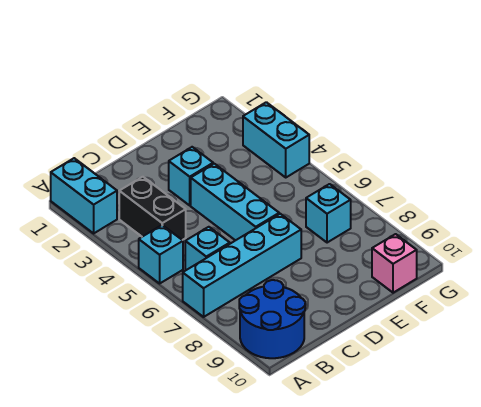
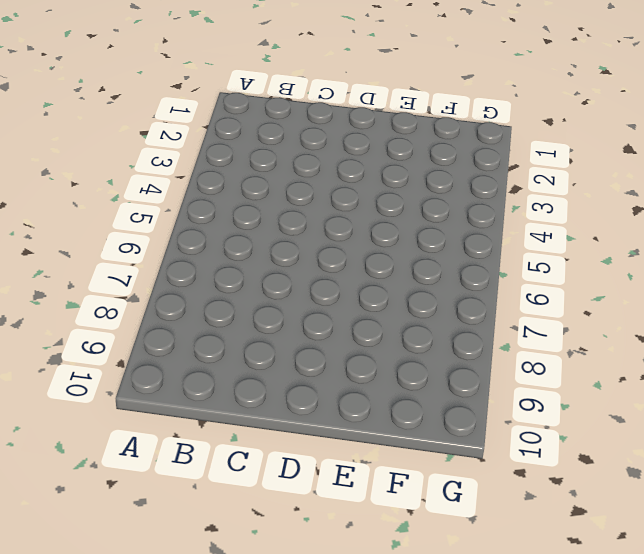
none -> cyan 1x2 brick [51,158,117,233]
none -> cyan 1x1 brick [139,225,183,283]

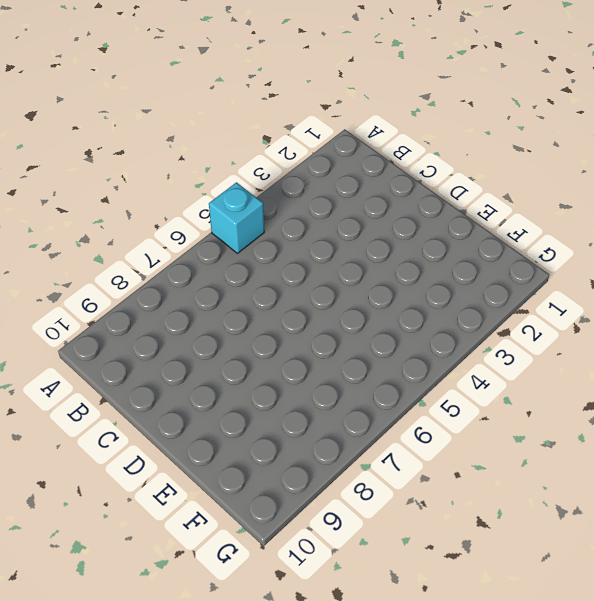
none -> cyan 1x2 brick [51,158,117,233]
none -> cyan 1x4 brick [183,214,301,317]

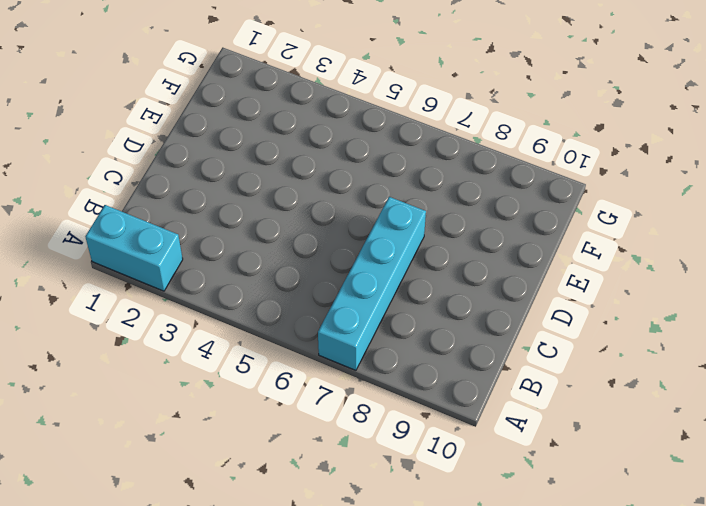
none -> cyan 1x1 brick [139,225,183,283]
none -> blue 2x2 round brick [239,280,305,358]

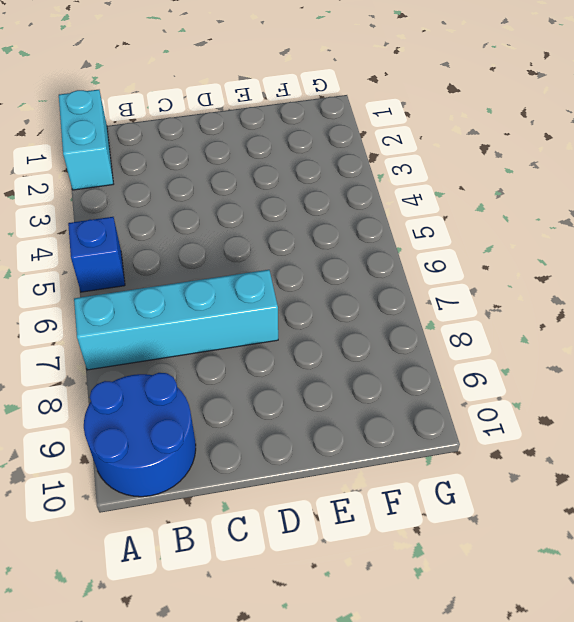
blue 1x1 brick [68,217,125,292] -> cyan 1x1 brick [139,225,183,283]
none -> black 1x2 brick [119,177,186,240]
none -> cyan 1x1 brick [185,227,230,270]

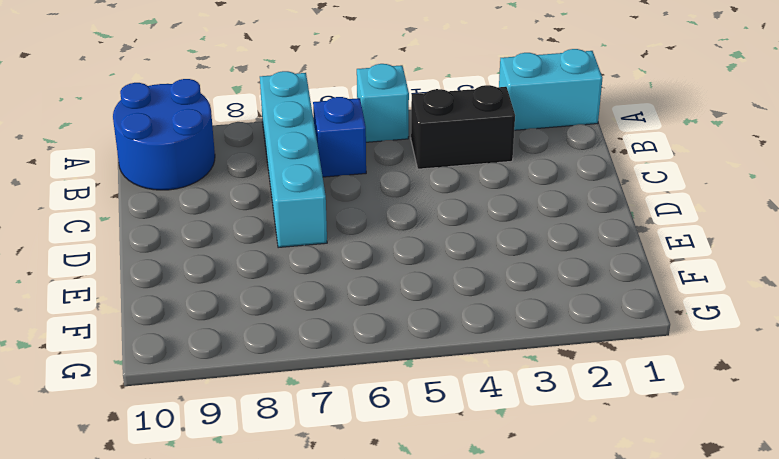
blue 1x1 brick [313,97,366,177] -> cyan 1x1 brick [185,227,230,270]
none -> cyan 1x1 brick [169,147,213,205]
none -> cyan 1x3 brick [191,164,279,241]

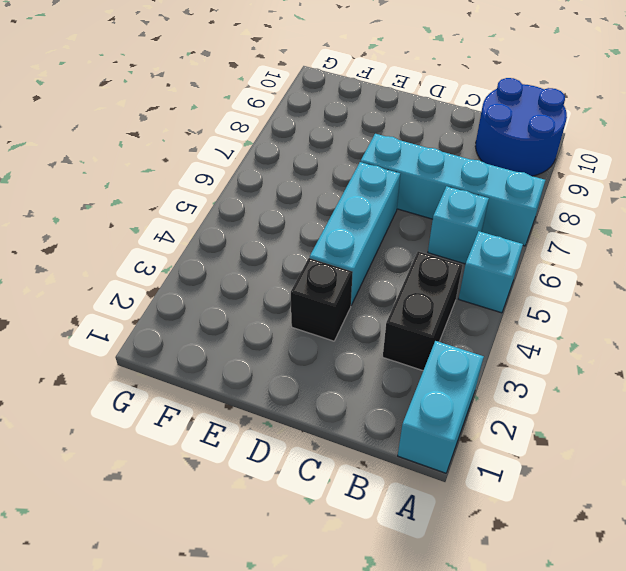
black 1x1 brick [291,258,353,341] -> cyan 1x1 brick [169,147,213,205]
none -> cyan 1x1 brick [306,184,351,243]
none -> pink 1x1 brick [372,234,417,293]

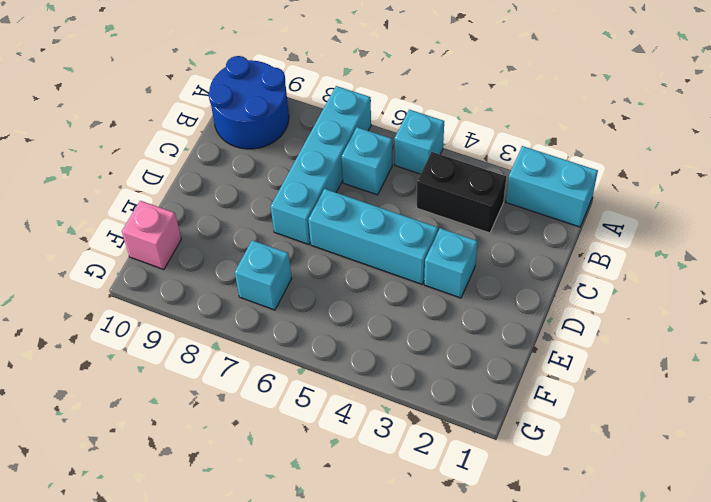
none -> cyan 1x2 brick [243,102,309,177]

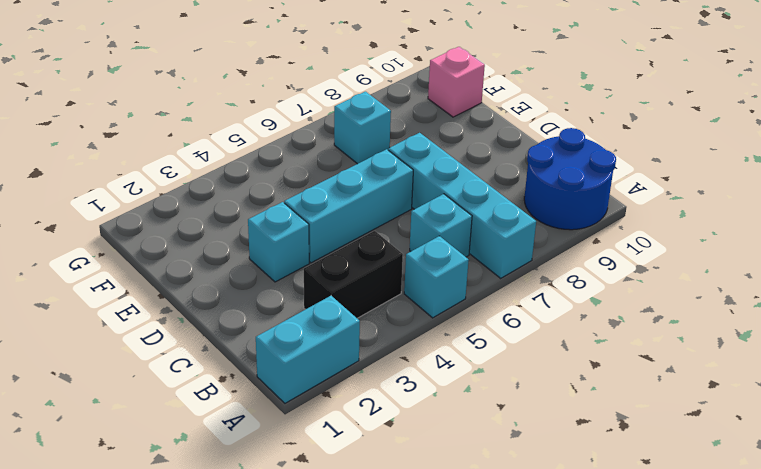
none -> cyan 1x2 brick [243,102,309,177]

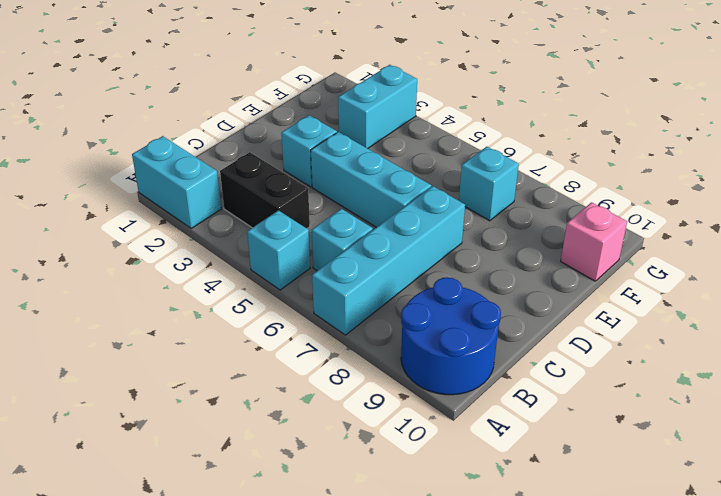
cyan 1x2 brick [338,65,417,149] -> cyan 1x2 brick turned to [243,102,309,177]

